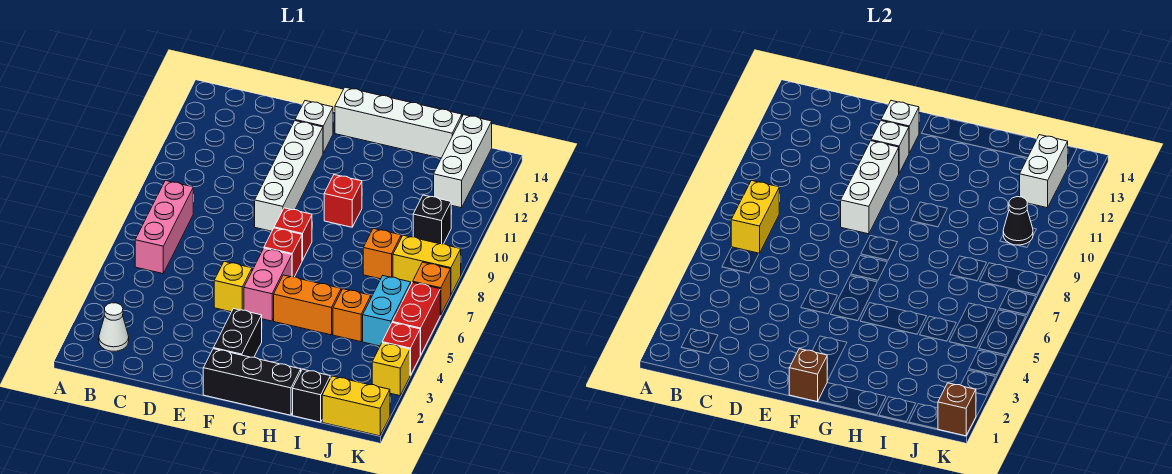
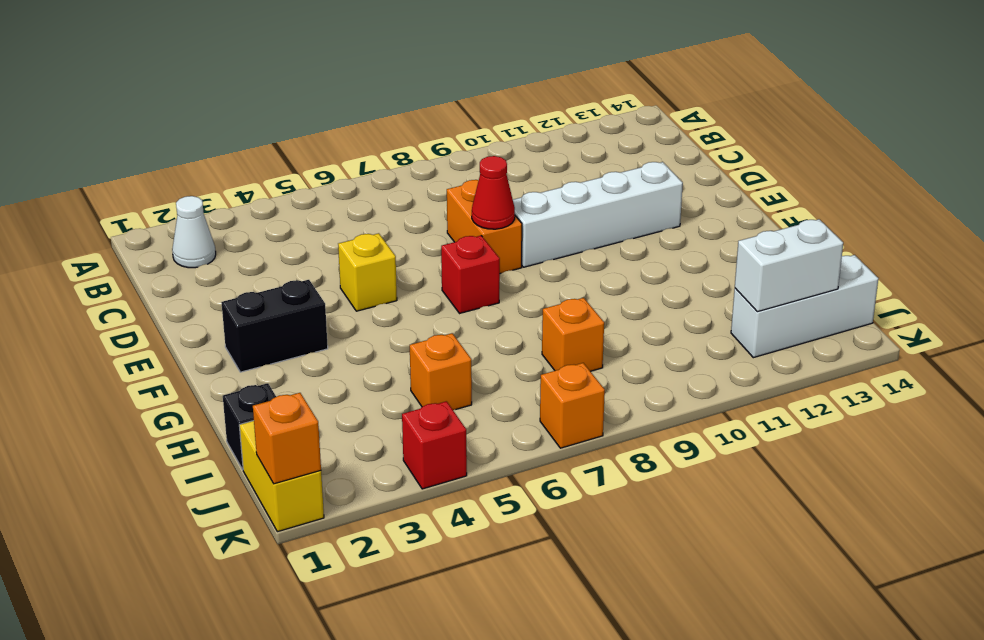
orange 1x2 brick [447,180,522,273] -> orange 1x2 brick moved to [274,275,341,335]
red 1x1 cone [472,156,515,229] -> none
orange 1x1 brick [253,393,321,484] -> brown 1x1 brick [938,383,976,436]
none -> pink 1x3 brick [135,181,193,274]
none -> white 1x1 brick [295,101,333,153]
none -> black 1x3 brick [203,349,301,415]
none -> pink 1x2 brick [244,248,292,321]

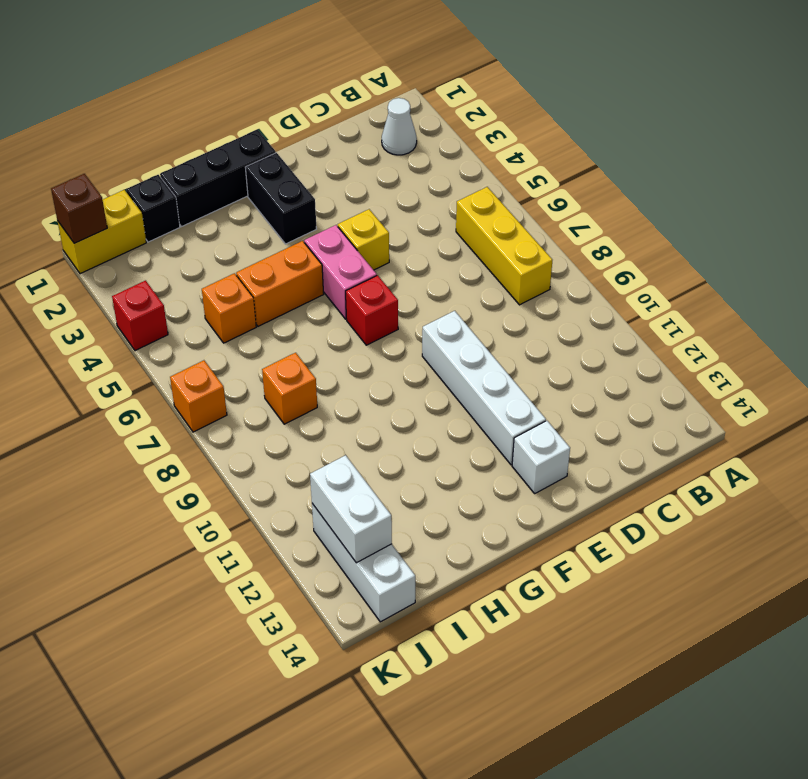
yellow 1x3 brick [456,187,552,305] -> pink 1x3 brick [135,181,193,274]
none -> red 1x1 brick [274,208,312,261]
none -> white 1x4 brick [335,87,462,158]
none -> red 1x1 brick [324,175,362,227]
none -> cyan 1x2 brick [363,276,411,346]

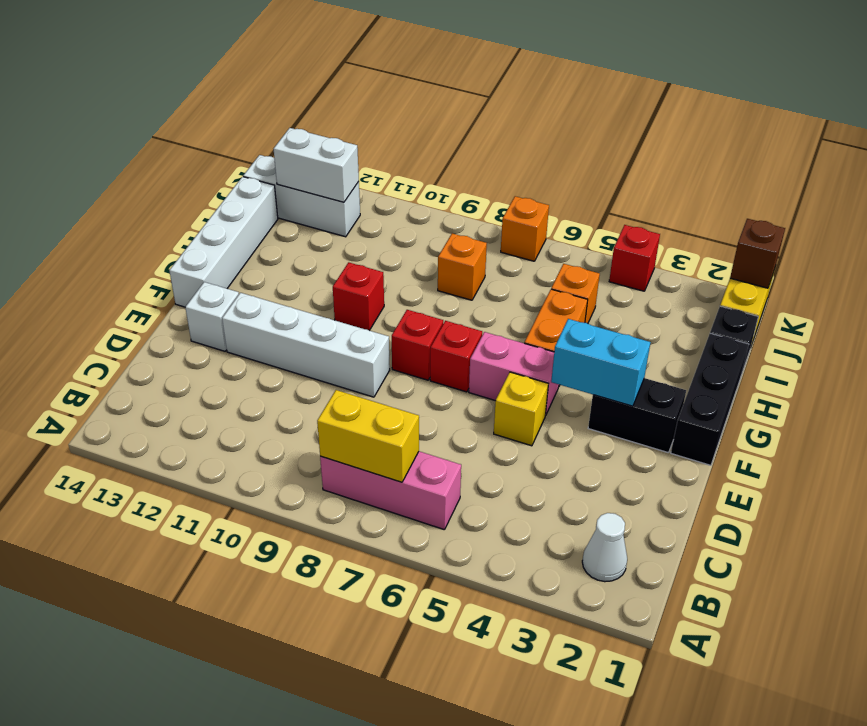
cyan 1x2 brick [551,319,651,406] -> cyan 1x2 brick moved to [363,276,411,346]
none -> yellow 1x2 brick [393,235,461,294]
none -> black 1x1 brick [413,195,451,244]
none -> yellow 1x1 brick [372,343,410,396]
none -> red 1x2 brick [392,282,440,355]

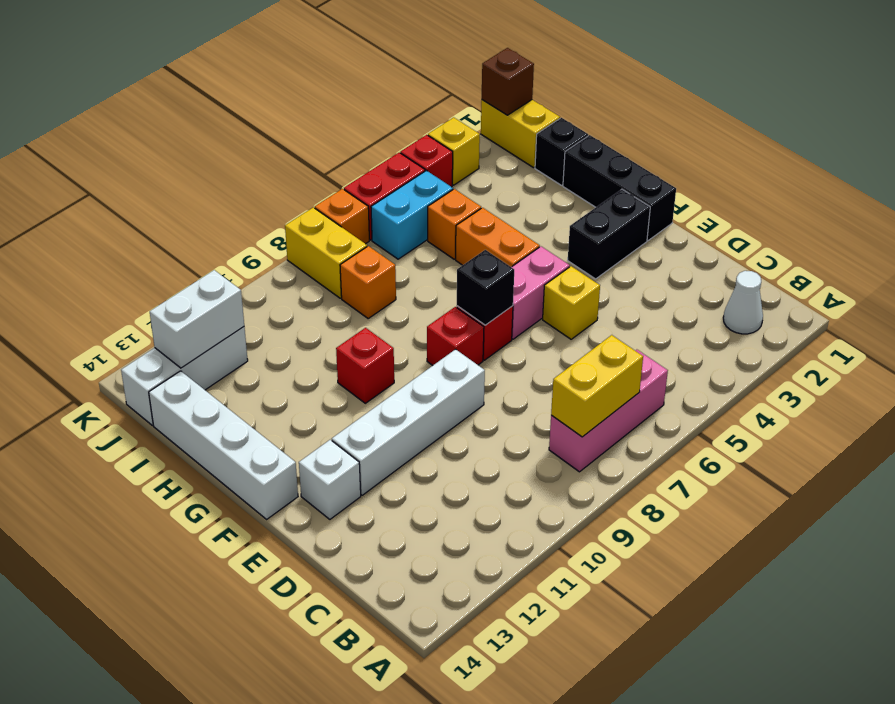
black 1x1 brick [457,250,514,325] -> black 1x1 brick moved to [413,195,451,244]
none -> white 1x3 brick [841,141,899,234]
none -> white 1x1 brick [871,121,909,173]
none -> white 1x1 brick [881,101,919,153]
none -> brown 1x1 brick [789,349,827,402]

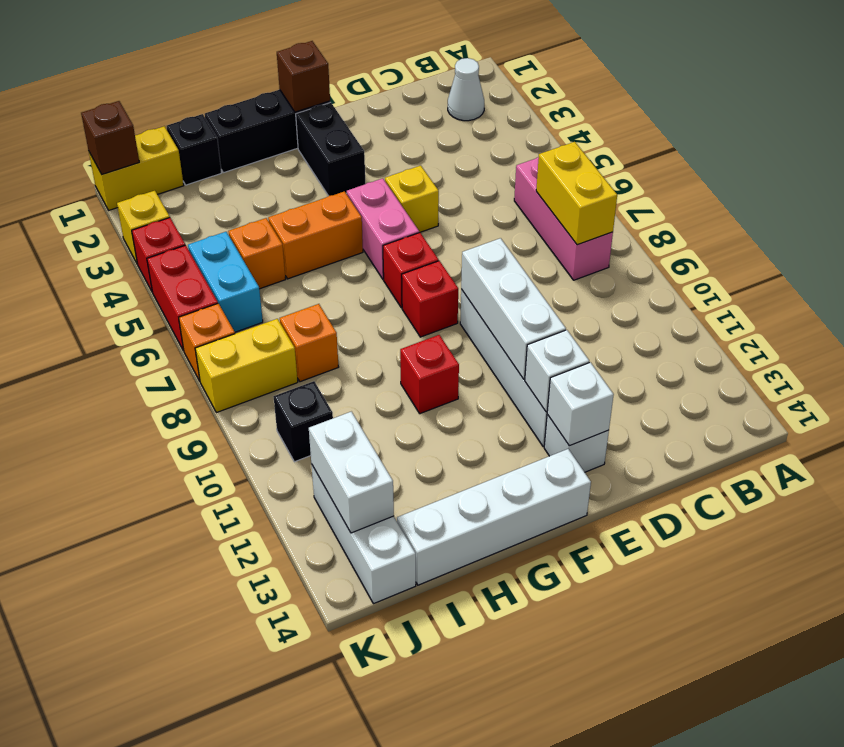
none -> black 1x1 cone [1003,197,1033,245]

